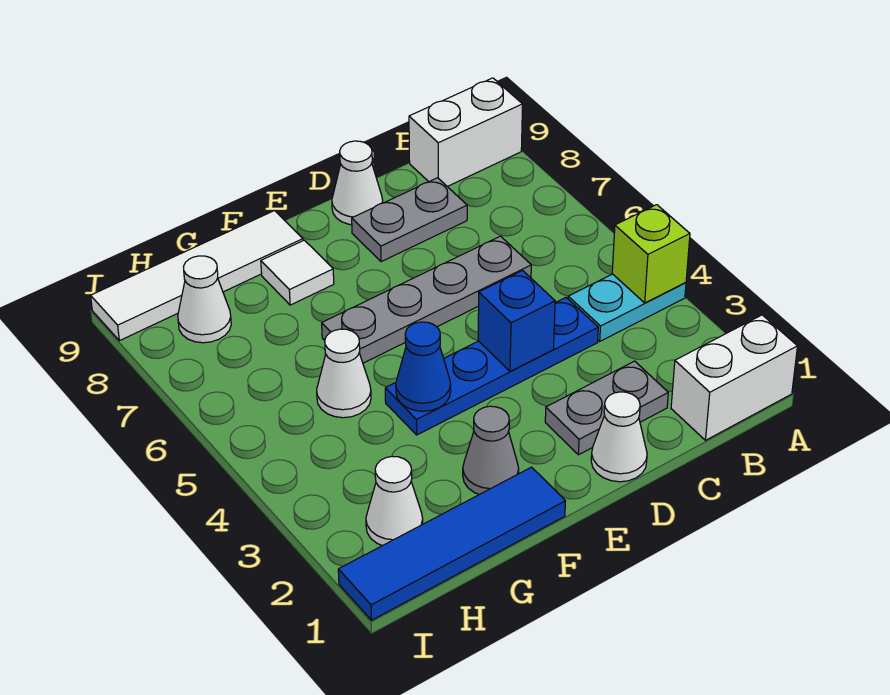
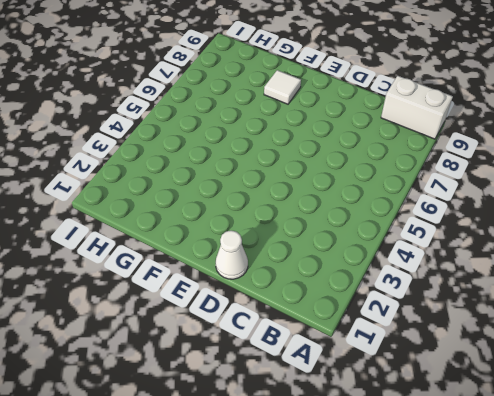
none -> white 1x2 brick [671,315,797,440]
none -> cyan 1x2 plate [568,274,686,341]
none -> grey 1x2 plate [545,361,668,455]

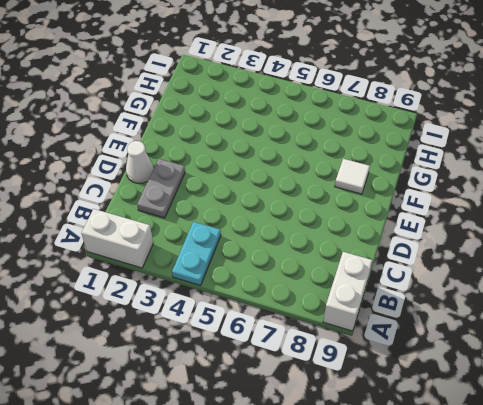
white 1x2 brick [81,209,153,268] -> white 1x2 brick turned to [671,315,797,440]
none -> blue 1x4 plate [385,298,598,435]
none -> grey 1x4 plate [322,236,531,363]
none -> grey 1x2 plate [352,178,467,262]

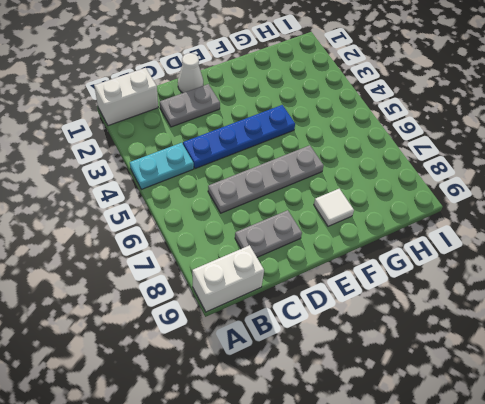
none -> white 1x1 cone [332,141,383,225]
none -> blue 1x4 tile [338,467,565,620]
none -> grey 1x1 cone [463,406,519,495]

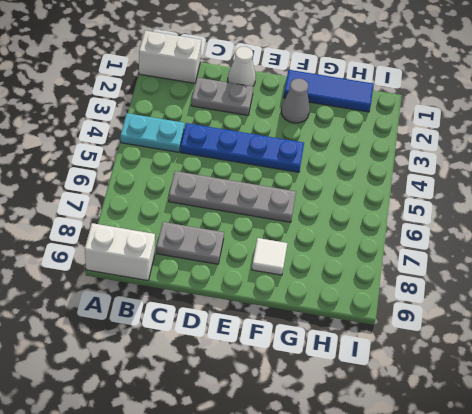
blue 1x3 tile [283,70,374,112] -> blue 1x4 tile [338,467,565,620]
none -> white 1x1 cone [332,141,383,225]
none -> white 1x4 tile [91,211,303,341]
none -> white 1x1 cone [317,329,371,418]

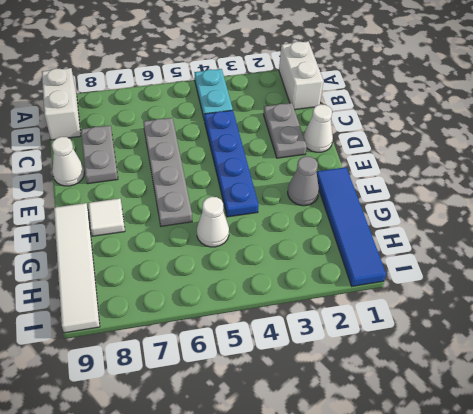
none -> white 1x1 cone [366,456,423,546]
none -> white 1x1 cone [178,256,231,343]
none -> lime 1x1 brick [612,205,690,303]

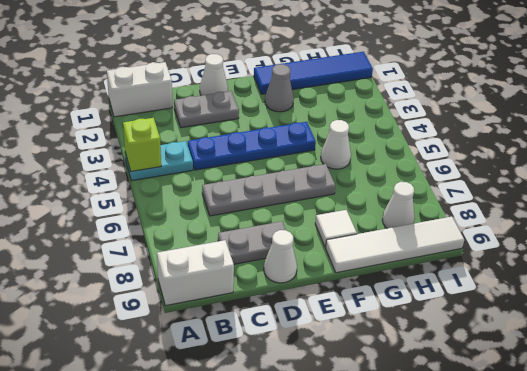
none -> white 1x1 cone [366,456,423,546]
none -> blue 1x1 brick [478,271,555,371]
none -> blue 1x1 cone [396,322,451,411]

